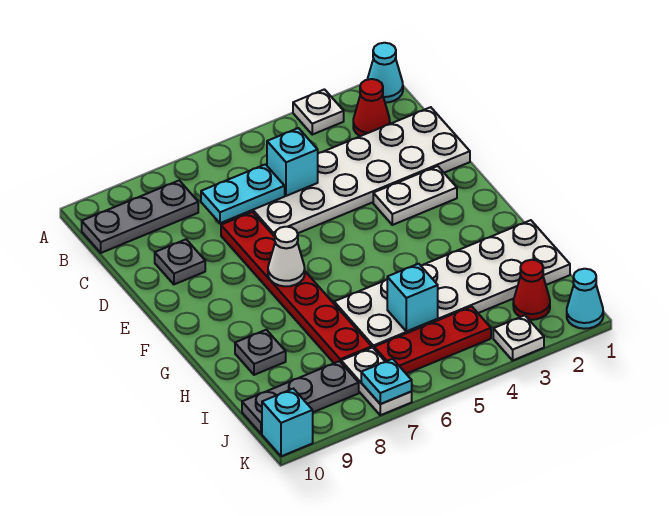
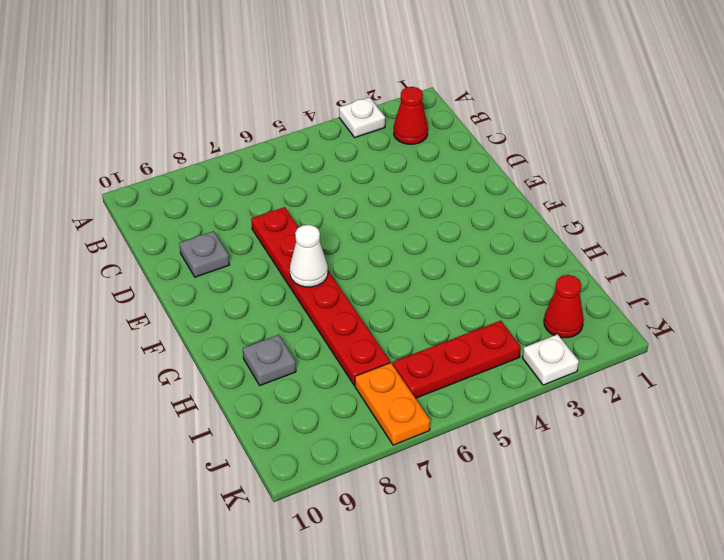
orange 1x2 plate [355,363,430,445] -> white 1x2 plate [341,348,412,415]
none -> cyan 1x1 cone [367,43,403,103]
none -> grey 1x3 plate [82,181,198,253]
none -> white 2x6 plate [246,107,470,237]

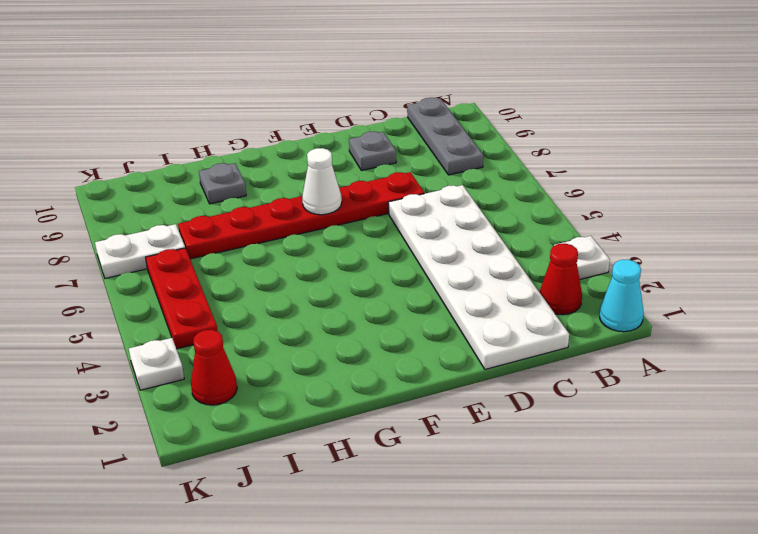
none -> white 1x2 plate [373,166,457,225]
none -> white 2x6 plate [334,220,570,348]
none -> grey 1x3 plate [242,361,359,434]

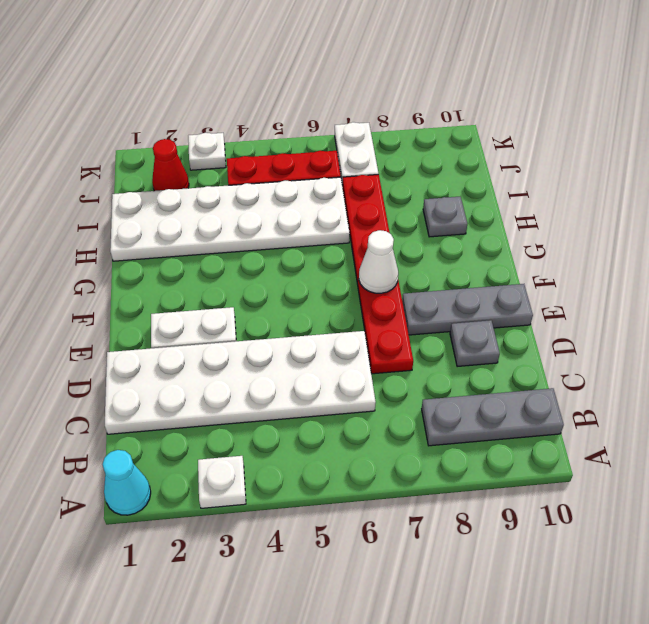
grey 1x3 plate [402,284,533,335] -> grey 1x3 plate moved to [242,361,359,434]
none -> red 1x1 cone [353,79,390,136]
none -> cyan 1x1 cone [567,269,603,329]
none -> cyan 1x1 brick [262,389,313,456]

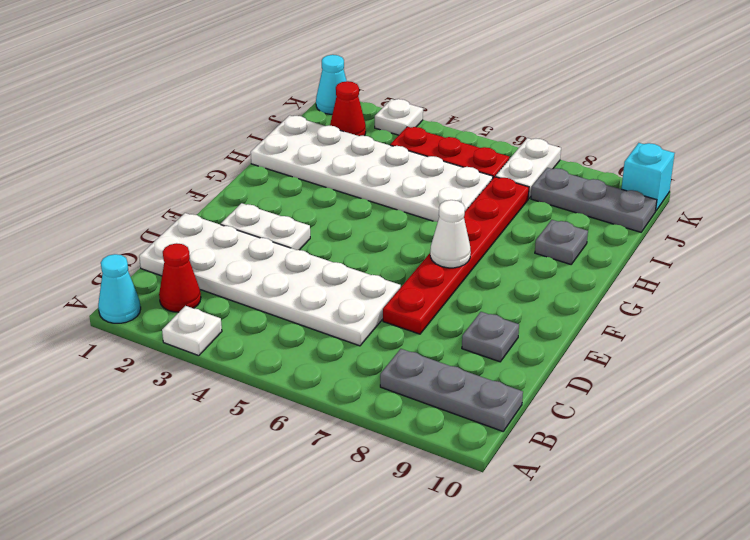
none -> cyan 1x1 brick [267,128,318,196]
none -> cyan 1x2 plate [201,164,285,223]
none -> cyan 1x1 brick [387,264,438,331]

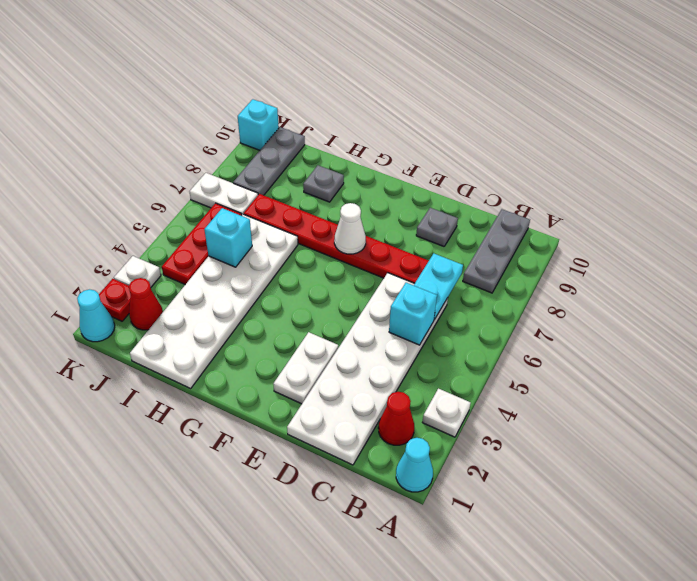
red 1x1 plate [99,279,131,321] -> none
none -> cyan 1x1 plate [361,359,412,404]

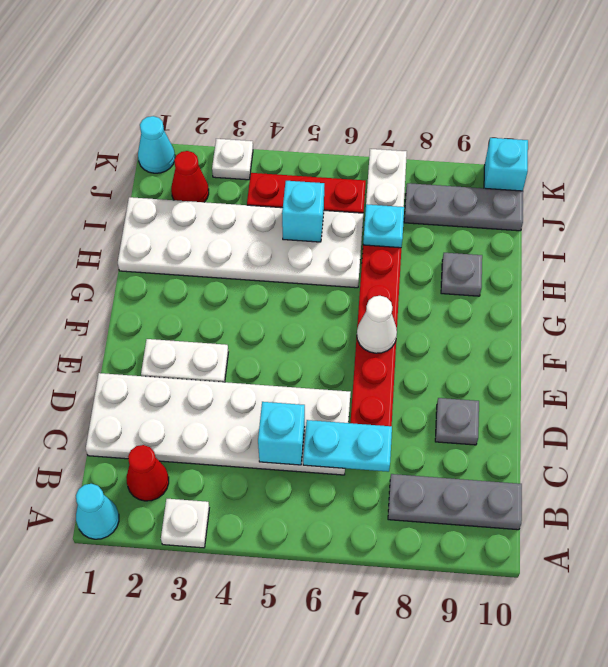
cyan 1x1 plate [363,204,404,248] -> cyan 1x1 plate moved to [361,359,412,404]

